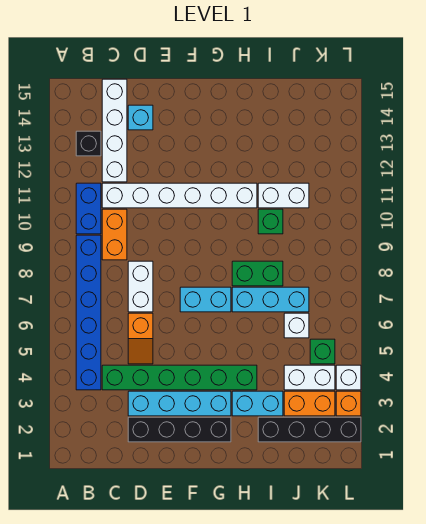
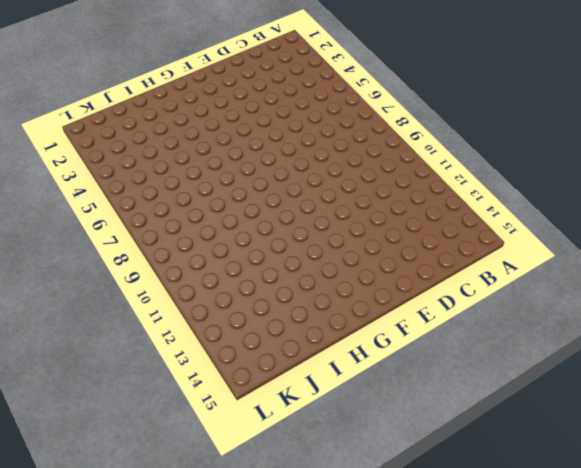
none -> blue 1x6 brick [76,235,101,390]
none -> blue 1x2 brick [76,183,101,234]
none -> black 1x1 brick [76,131,101,156]

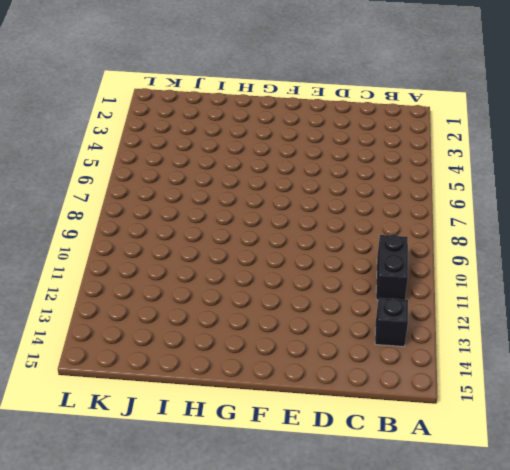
black 1x2 brick [376,235,408,300] -> blue 1x2 brick [76,183,101,234]
none -> blue 1x6 brick [76,235,101,390]
none -> green 1x6 brick [102,365,257,390]
none -> orange 1x2 brick [102,209,127,260]

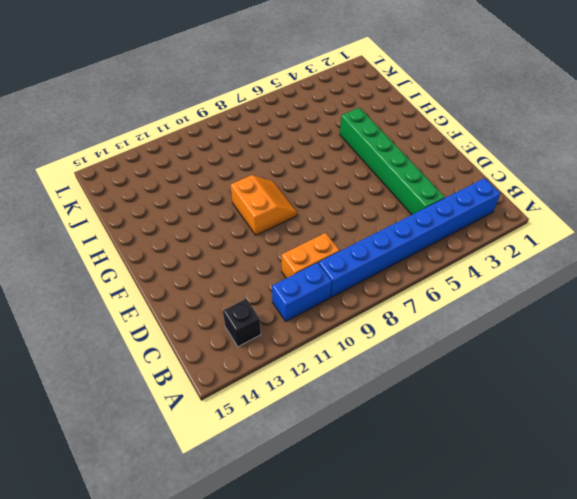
blue 1x8 brick [319,178,500,297] -> blue 1x6 brick [76,235,101,390]
orange 2x2 slope [231,175,297,235] -> none
none -> white 1x6 brick [102,183,257,208]
none -> white 1x4 brick [102,79,127,182]
none -> black 1x4 brick [128,417,231,442]

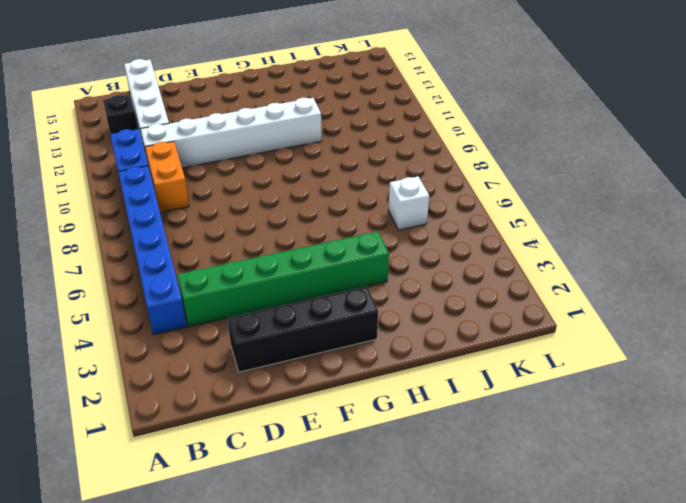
none -> cyan 1x4 brick [128,391,231,416]
none -> orange 1x2 slope [128,313,153,364]
none -> white 1x2 brick [128,261,153,312]

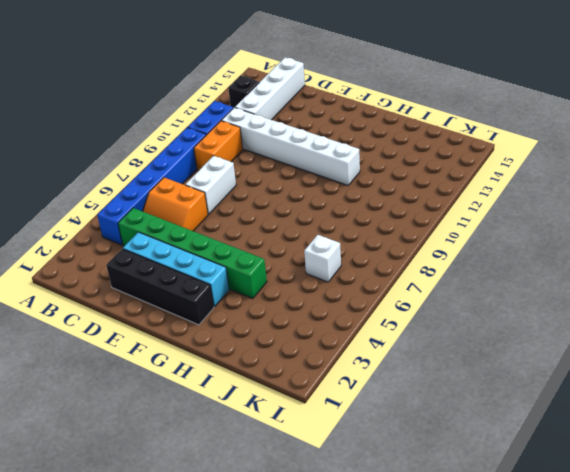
orange 2x2 slope [143,178,208,231] -> orange 1x2 slope [128,313,153,364]
none -> cyan 1x1 brick [128,105,153,130]
none -> cyan 1x2 brick [180,287,231,312]
none -> cyan 1x2 brick [232,391,283,416]

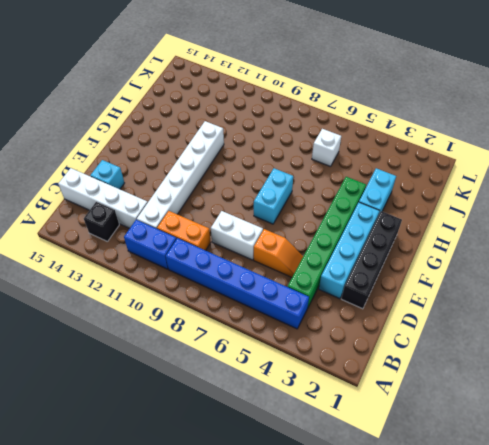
none -> cyan 1x3 brick [232,287,309,312]
none -> green 1x2 brick [232,261,283,286]
none -> black 1x4 brick [258,417,361,442]

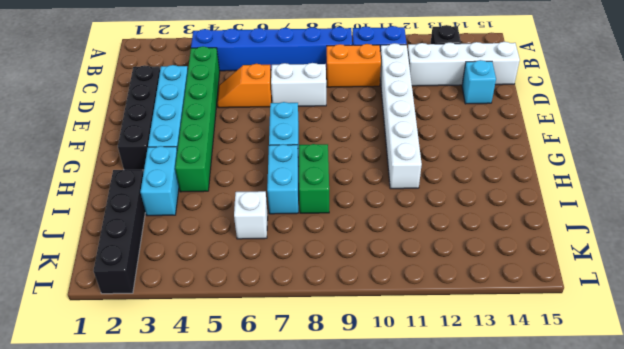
cyan 1x2 brick [267,145,299,214] -> cyan 1x3 brick [232,287,309,312]
none -> green 1x1 brick [258,209,283,234]
none -> white 1x2 brick [258,183,309,208]
none -> orange 1x2 brick [284,391,335,416]

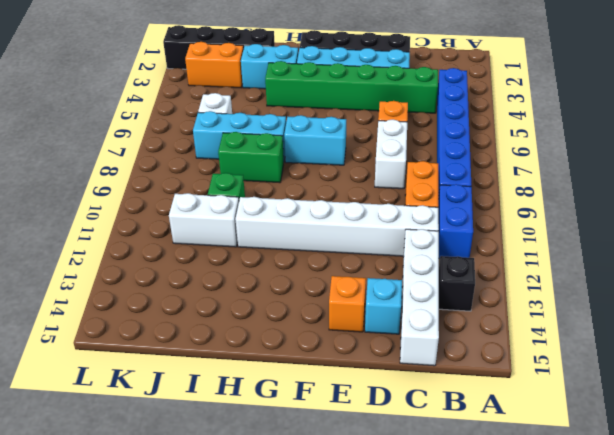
orange 1x1 brick [329,276,366,332] -> orange 1x1 brick moved to [336,391,361,416]
none -> white 1x2 brick [284,365,335,390]
none -> green 1x1 brick [310,339,335,364]
none -> white 1x1 brick [336,365,361,390]

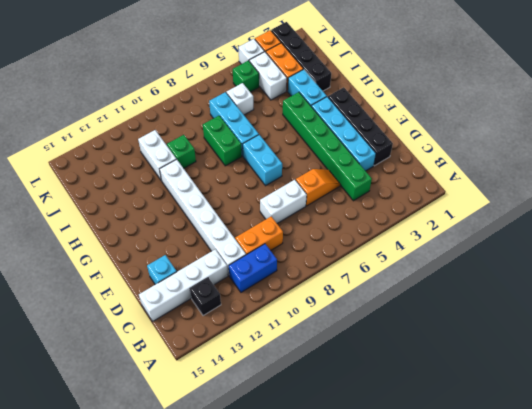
none -> blue 1x6 brick [76,235,101,390]

